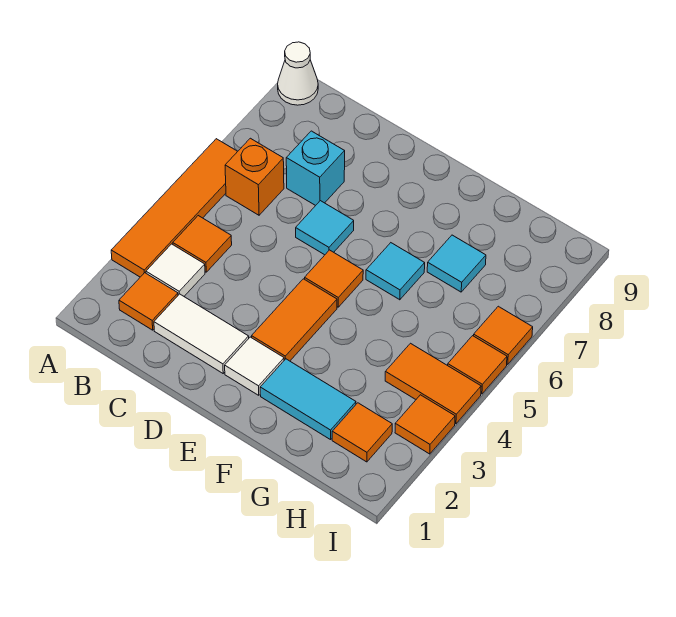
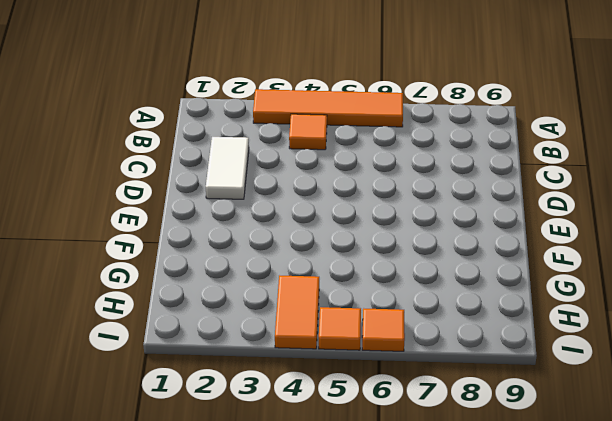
none -> white 1x1 cone [278,42,318,105]
none -> orange 1x1 tile [119,273,178,330]
none -> white 1x1 tile [146,244,205,296]

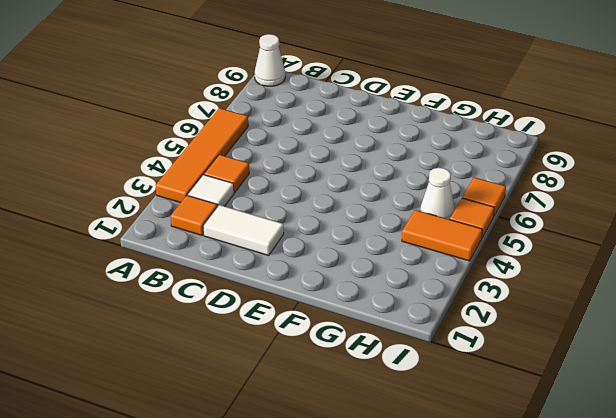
white 1x1 cone [420,168,455,220] -> none
none -> orange 1x1 brick [225,138,284,215]
none -> cyan 1x1 brick [286,131,345,206]
none -> cyan 1x1 tile [296,201,354,255]

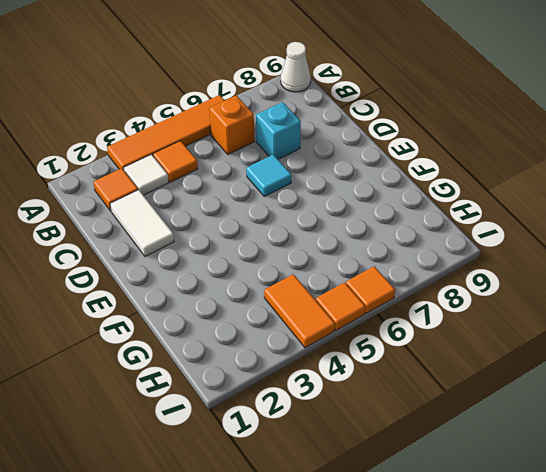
none -> white 1x1 tile [225,337,284,395]
none -> orange 1x2 tile [252,279,337,361]
none -> orange 1x1 tile [305,250,363,307]

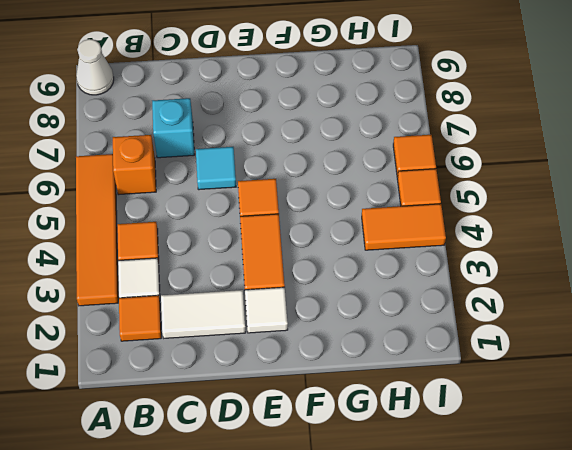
none -> cyan 1x2 tile [260,359,356,440]
none -> cyan 1x1 tile [366,243,425,300]
none -> cyan 1x1 tile [427,235,486,292]

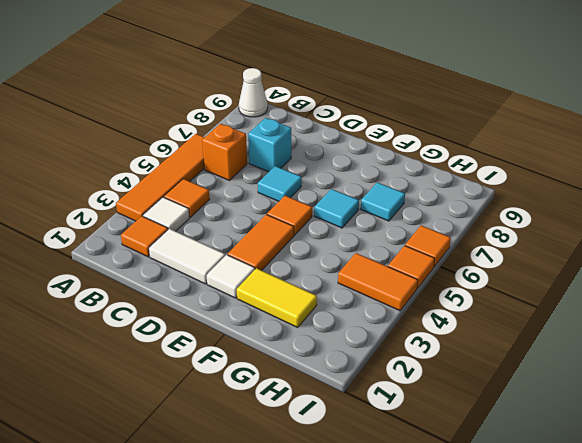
yellow 1x2 tile [237,268,317,327] -> cyan 1x2 tile [260,359,356,440]
none -> orange 1x1 tile [332,403,392,462]
none -> orange 1x1 tile [395,395,455,454]

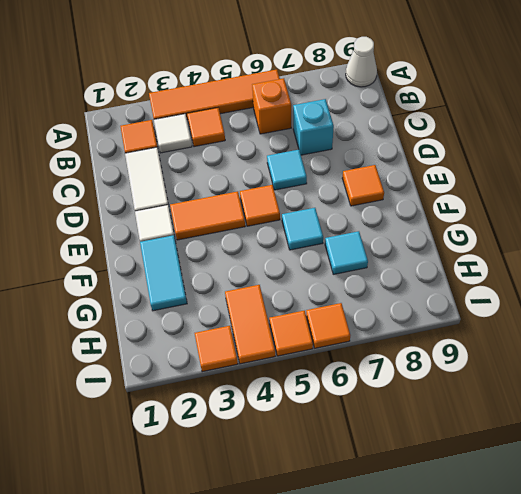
orange 1x1 tile [342,165,384,206] -> orange 1x1 tile moved to [332,403,392,462]

